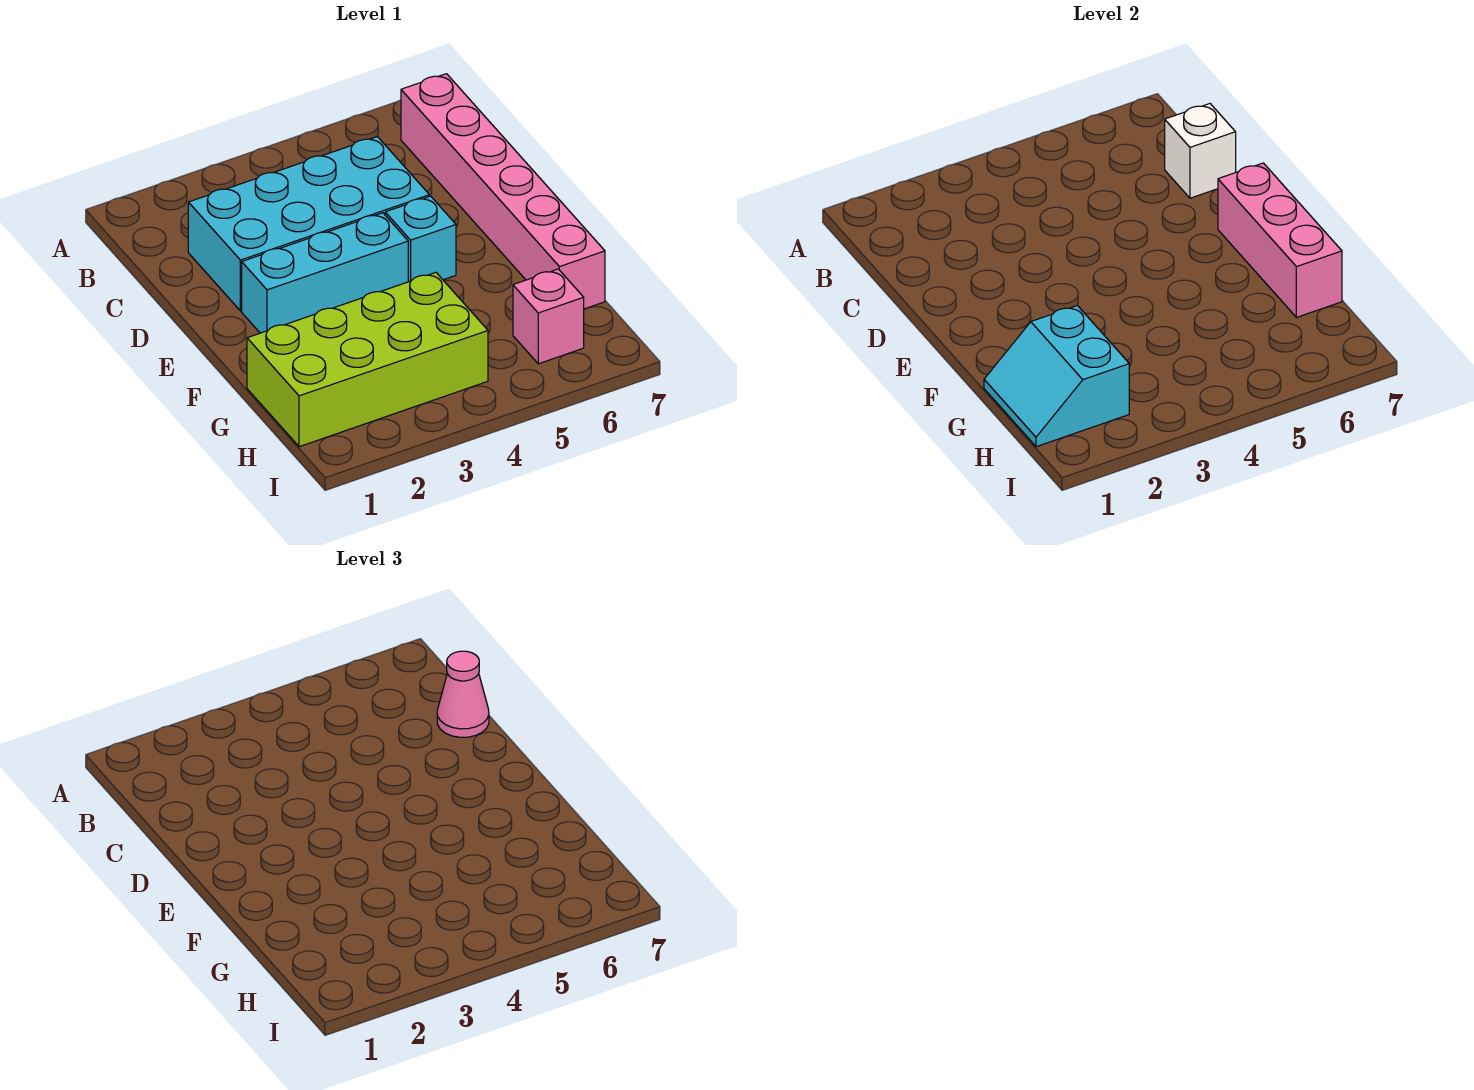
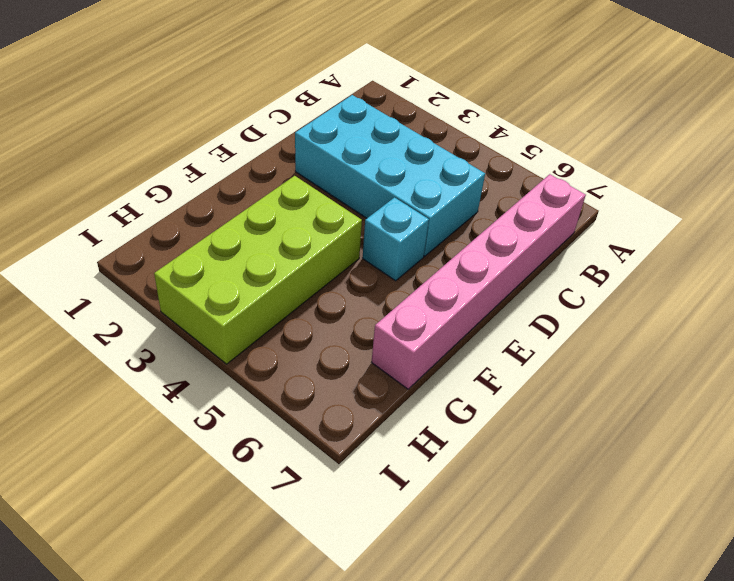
lime 2x4 brick [154,176,362,364] -> lime 2x4 brick turned to [247,273,488,447]
none -> cyan 1x3 brick [242,213,408,333]
none -> pink 1x1 brick [513,269,584,364]

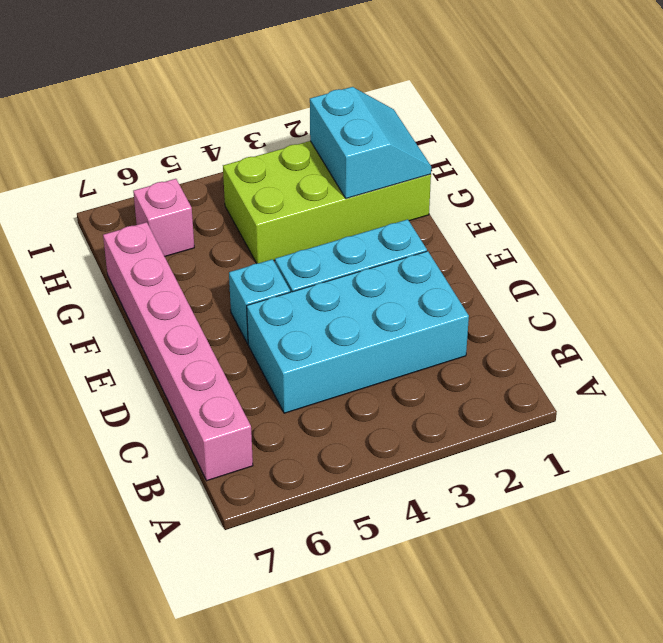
none -> white 1x1 brick [1165,104,1236,198]
none -> pink 1x3 brick [1218,163,1342,317]

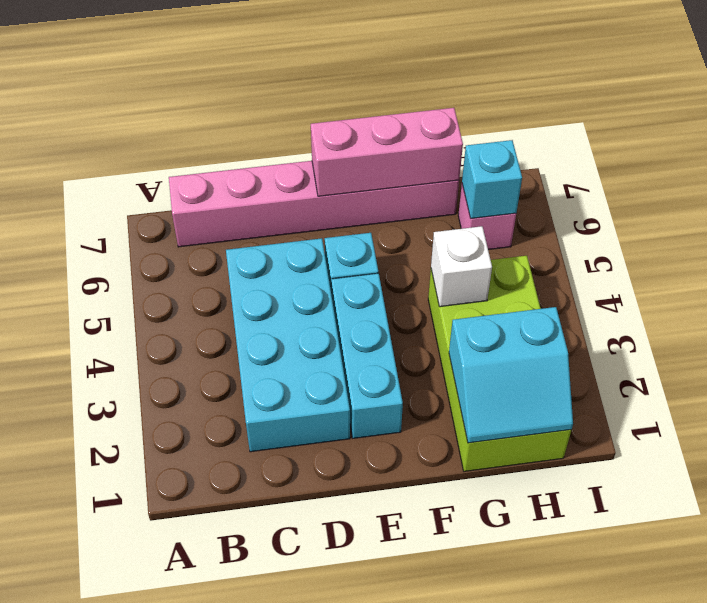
white 1x1 brick [431,226,492,307] -> white 1x1 brick moved to [1165,104,1236,198]
cyan 1x1 brick [462,140,522,218] -> none
none -> pink 1x1 cone [437,651,489,737]

